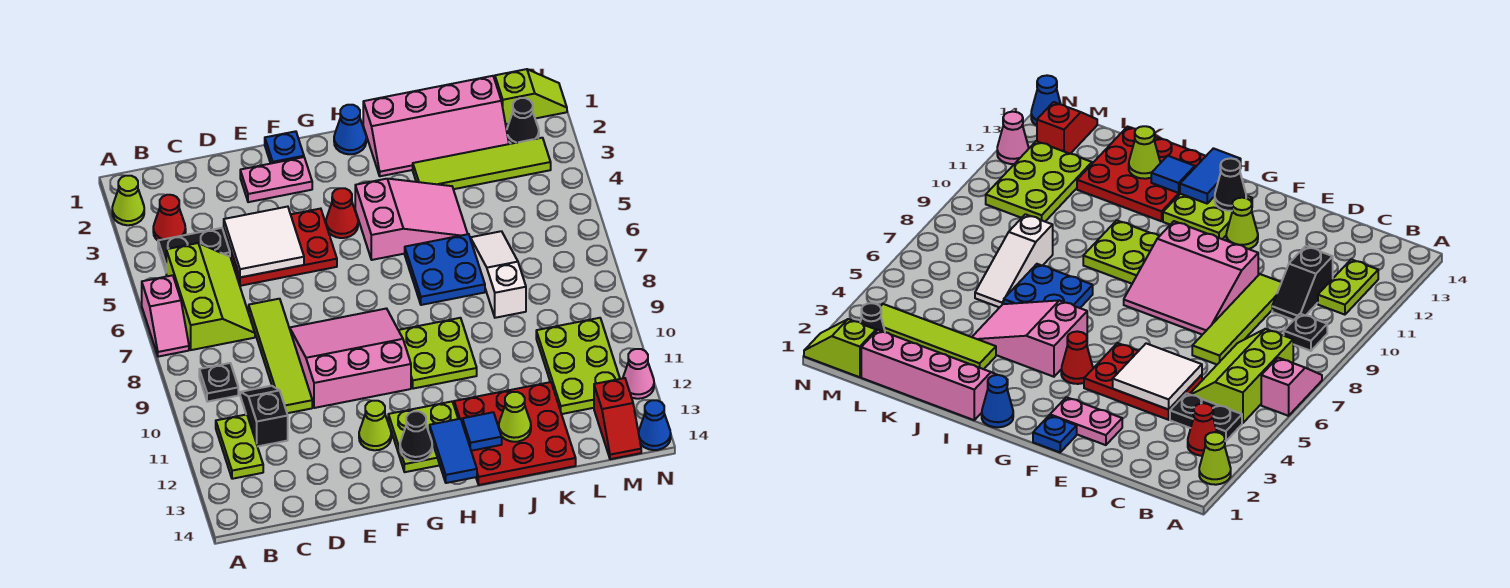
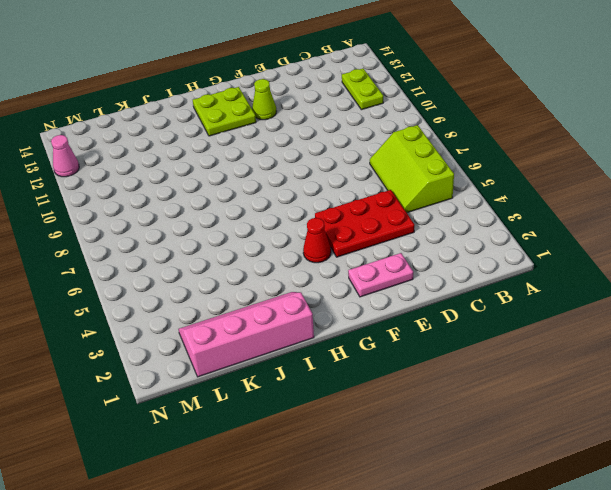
none -> lime 1x1 cone [112,176,144,225]
none -> pink 1x2 slope [142,275,189,357]
none -> red 1x1 cone [153,195,186,240]
none -> black 1x2 plate [158,228,230,272]

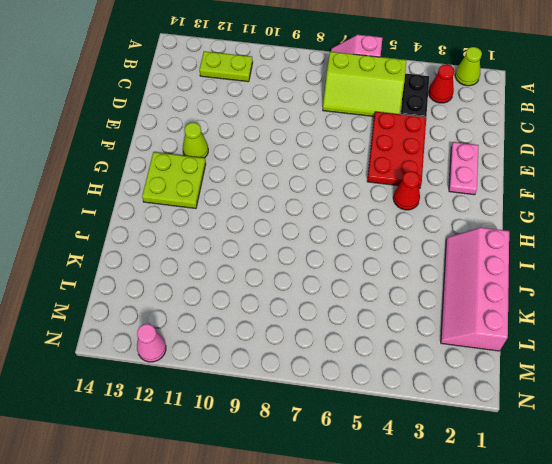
none -> black 1x1 plate [199,363,238,402]
none -> black 1x2 slope [240,386,288,446]
none -> lime 1x4 tile [249,299,312,413]
none -> pink 3x3 slope [290,309,411,408]

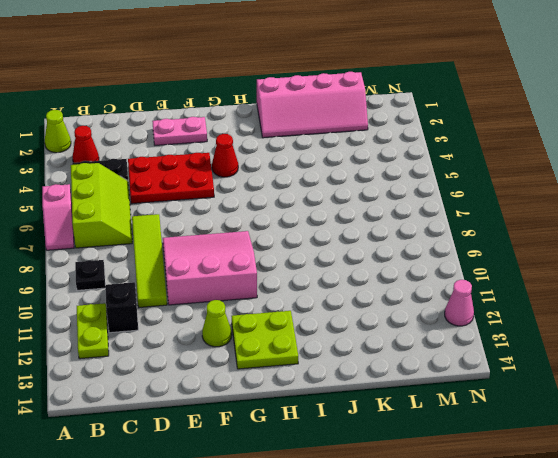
none -> blue 1x1 plate [265,131,304,163]
none -> blue 1x1 cone [334,105,366,154]
none -> pink 2x3 slope [355,179,468,260]
none -> lime 2x2 plate [399,318,477,389]

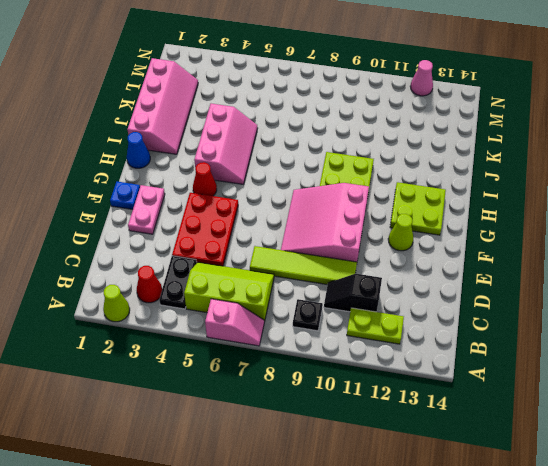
pink 2x3 slope [194,104,258,184] -> pink 2x3 slope turned to [355,179,468,260]
none -> blue 2x2 plate [405,234,485,305]
none -> red 3x3 plate [454,382,576,485]
none -> lime 1x4 tile [413,138,551,189]
none -> white 1x3 slope [470,231,526,318]

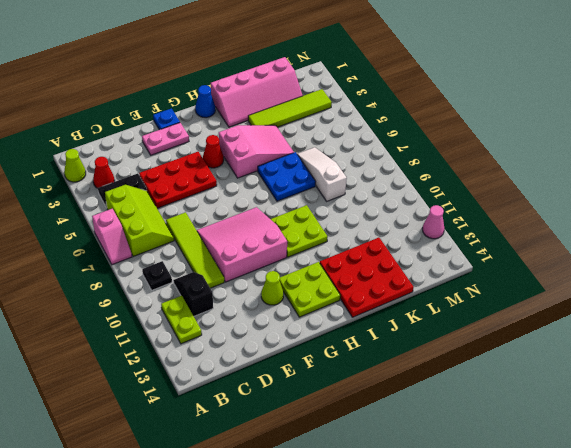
none -> lime 2x3 plate [536,318,620,414]
none -> lime 1x2 slope [495,69,567,124]
none -> black 1x1 cone [507,98,539,144]
none -> red 1x2 slope [594,378,641,459]

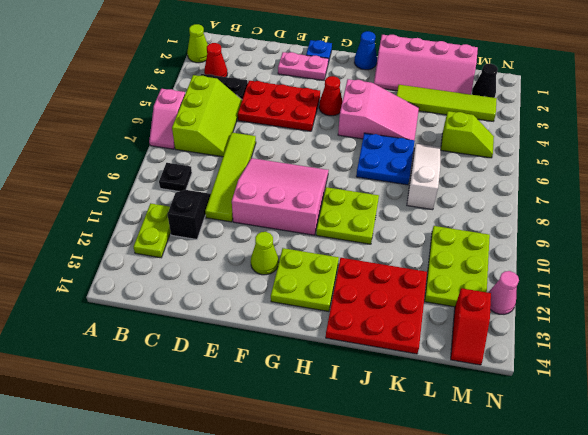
lime 1x2 slope [441,111,494,158] -> lime 1x2 slope moved to [495,69,567,124]
none -> blue 1x1 cone [638,400,671,450]
none -> white 2x2 tile [224,207,304,277]
none -> black 1x1 cone [400,411,432,461]
none -> blue 1x2 tile [430,419,477,483]

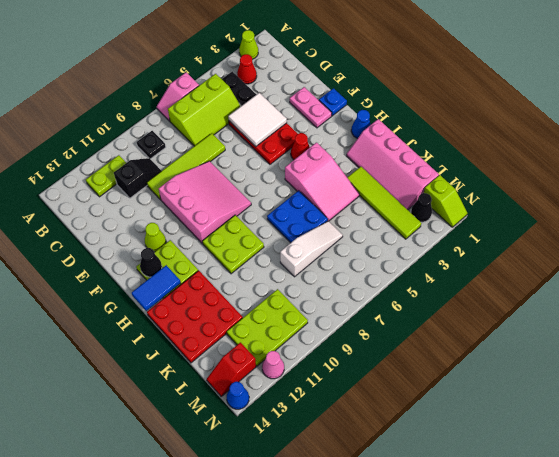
none -> blue 1x1 tile [462,412,502,451]
none -> lime 1x1 cone [499,392,531,442]

